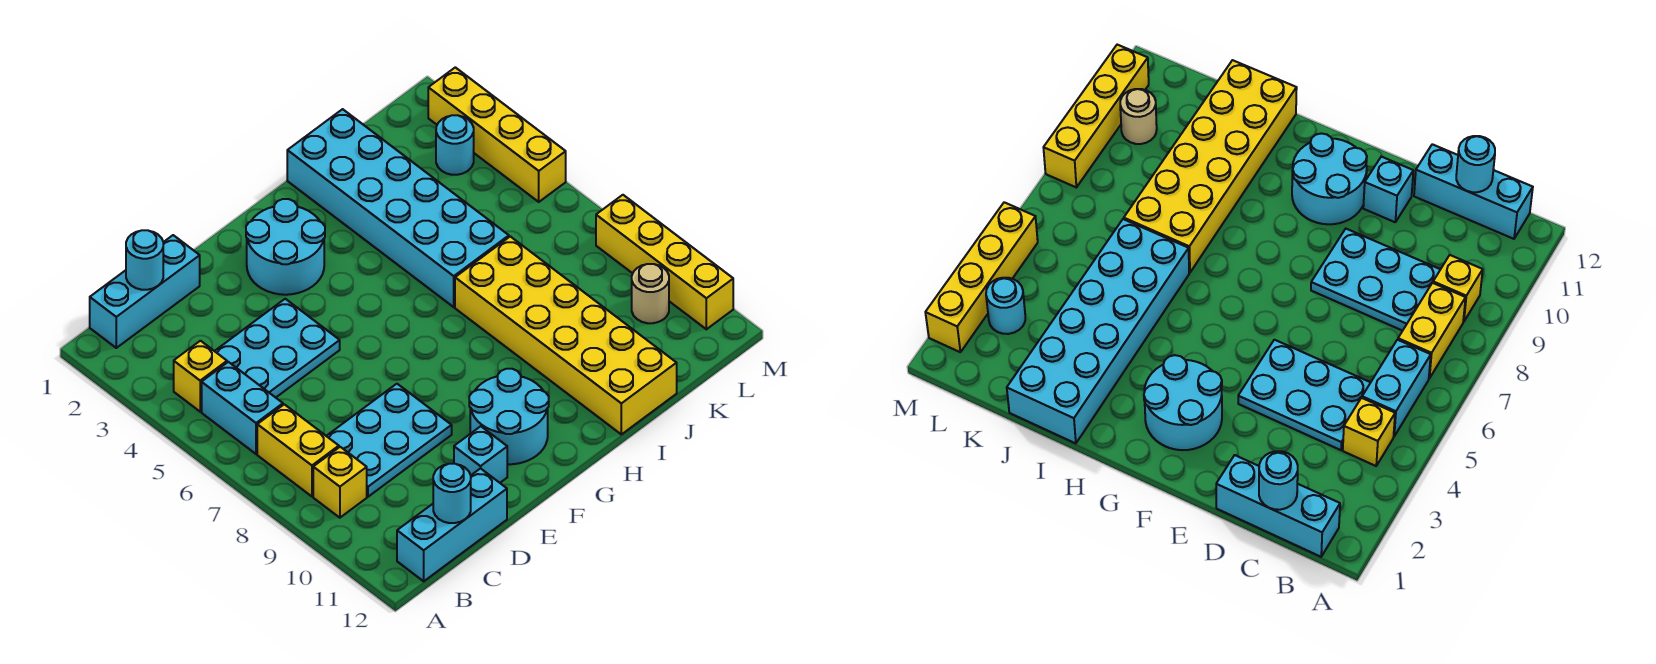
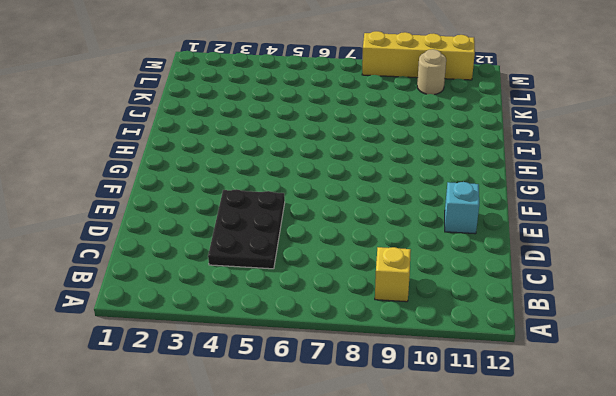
black 2x3 plate [208,189,285,269] -> cyan 2x3 plate [215,299,340,398]
none -> cyan 1x3 brick [90,235,200,348]
none -> yellow 1x1 brick [174,341,227,412]
none -> cyan 1x2 brick [202,362,283,454]

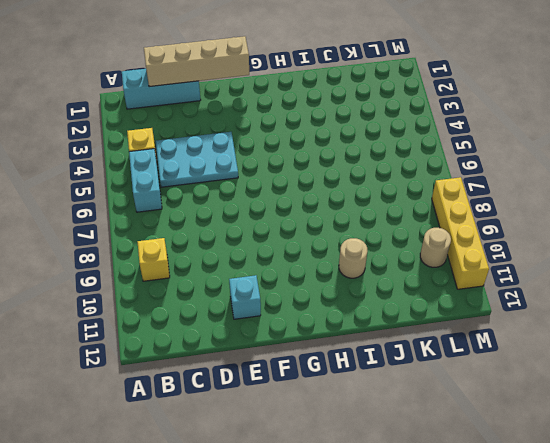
tan 1x4 brick [144,36,249,87] -> cyan 1x1 round brick [126,230,163,290]
tan 1x1 round brick [339,238,368,278] -> yellow 2x6 brick [455,236,677,434]
none -> yellow 1x2 brick [257,404,339,496]
none -> cyan 1x3 brick [397,468,507,581]
none -> cyan 2x3 plate [327,384,452,497]

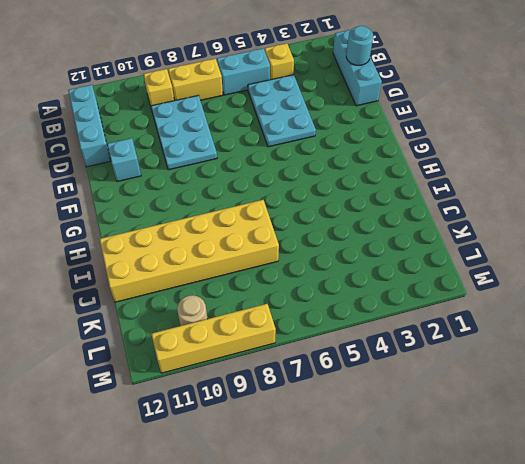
none -> cyan 2x2 round brick [246,199,325,295]
none -> cyan 2x2 round brick [469,369,549,464]
none -> cyan 2x6 brick [287,109,509,307]

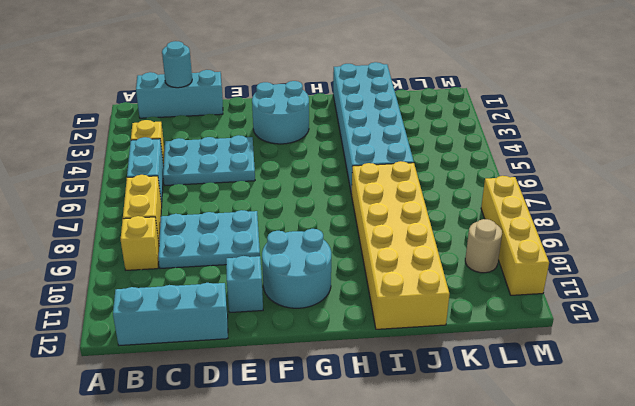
none -> cyan 1x1 round brick [436,115,474,175]
none -> yellow 1x4 brick [428,67,566,202]
none -> cyan 1x1 round brick [433,464,471,523]

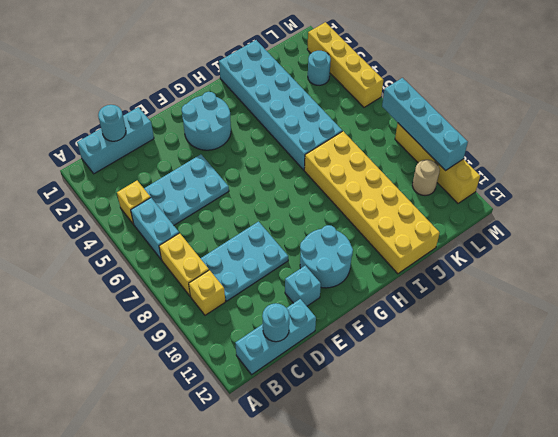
cyan 1x4 brick [382,78,468,171] -> none

